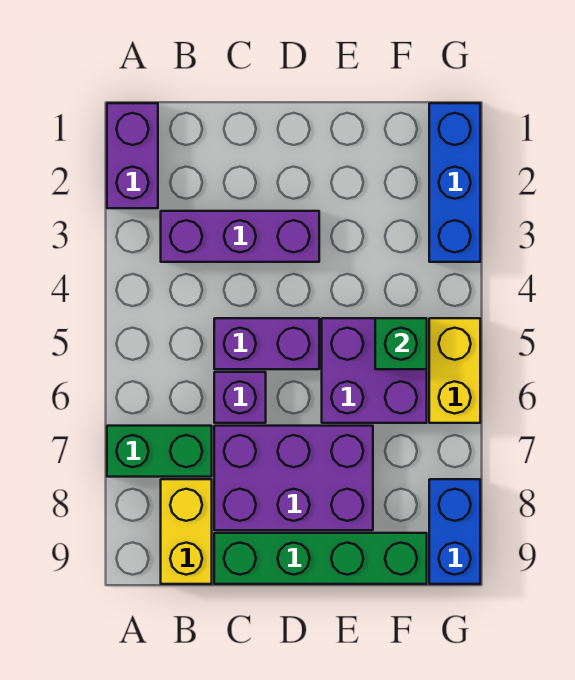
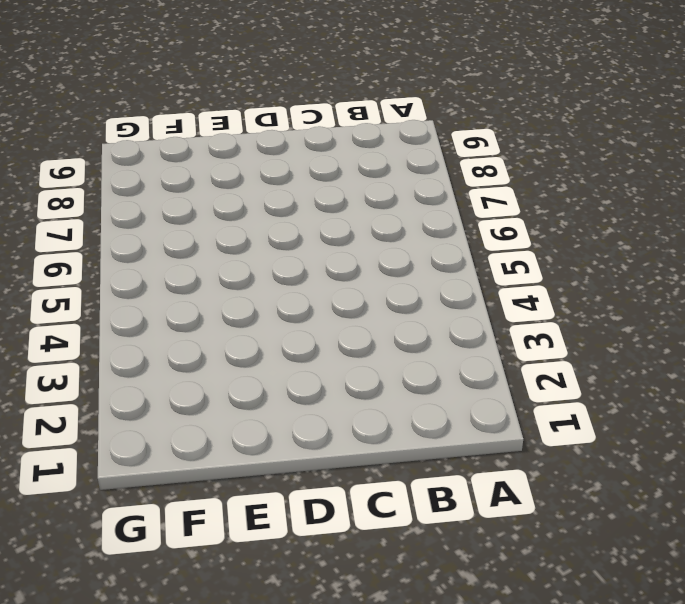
none -> purple 1x2 brick [107,103,158,208]
none -> green 1x2 brick [107,426,212,477]
none -> purple 1x3 brick [161,211,319,262]

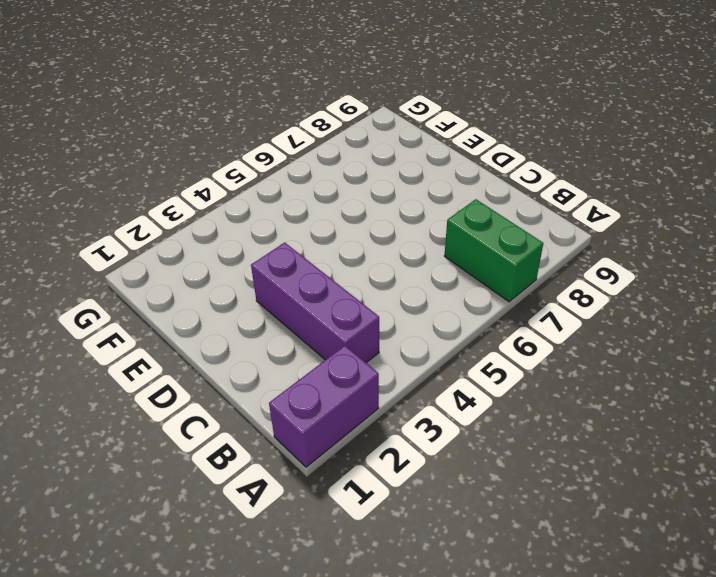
none -> yellow 1x2 brick [161,479,212,584]
none -> purple 1x2 brick [214,318,319,369]
none -> purple 1x1 brick [214,372,266,423]

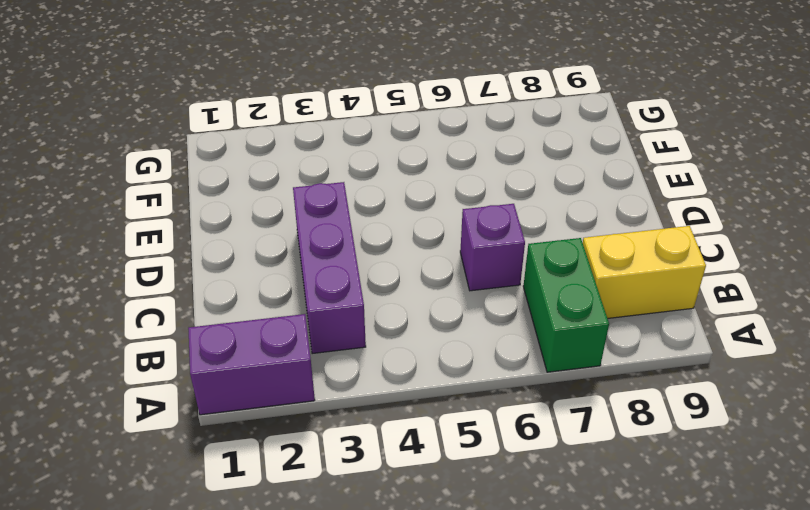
none -> purple 1x2 brick [214,318,319,369]
none -> purple 2x3 brick [214,426,373,530]
none -> green 1x4 brick [214,533,427,584]

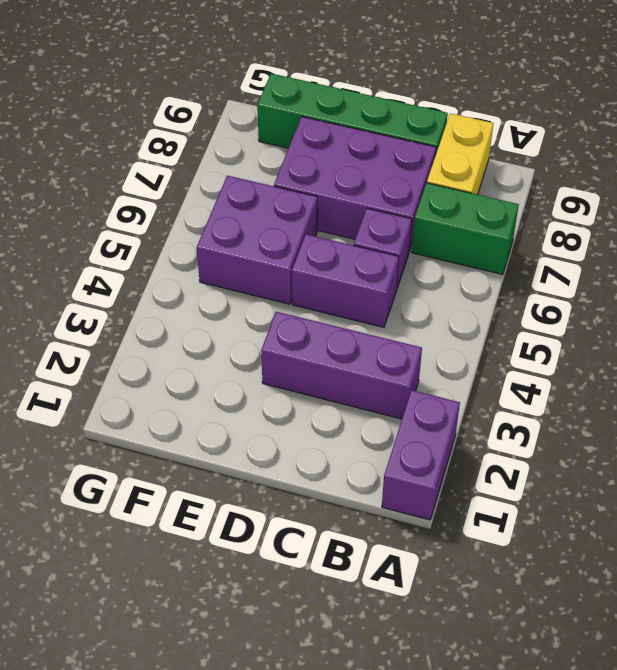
none -> blue 1x3 brick [429,103,480,262]
none -> yellow 1x2 brick [429,318,480,423]
none -> blue 1x2 brick [429,479,480,584]

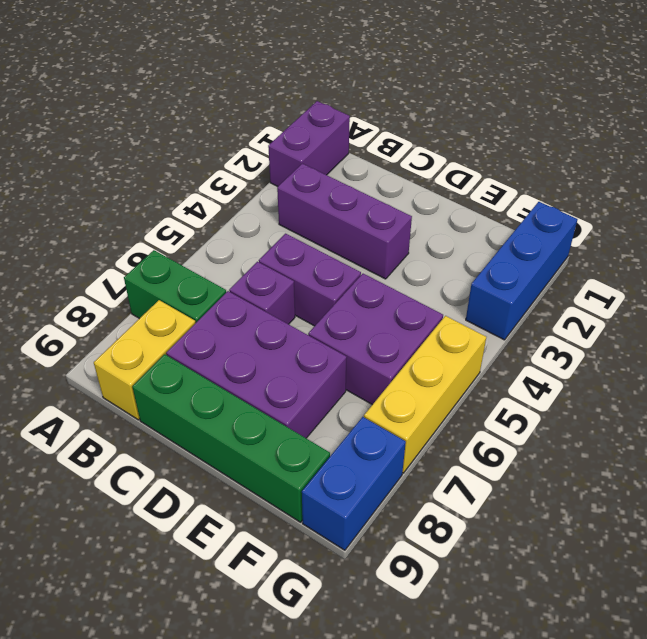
yellow 1x3 brick [364,316,486,473] -> yellow 1x2 brick [429,318,480,423]
none -> green 1x1 brick [375,318,427,369]

